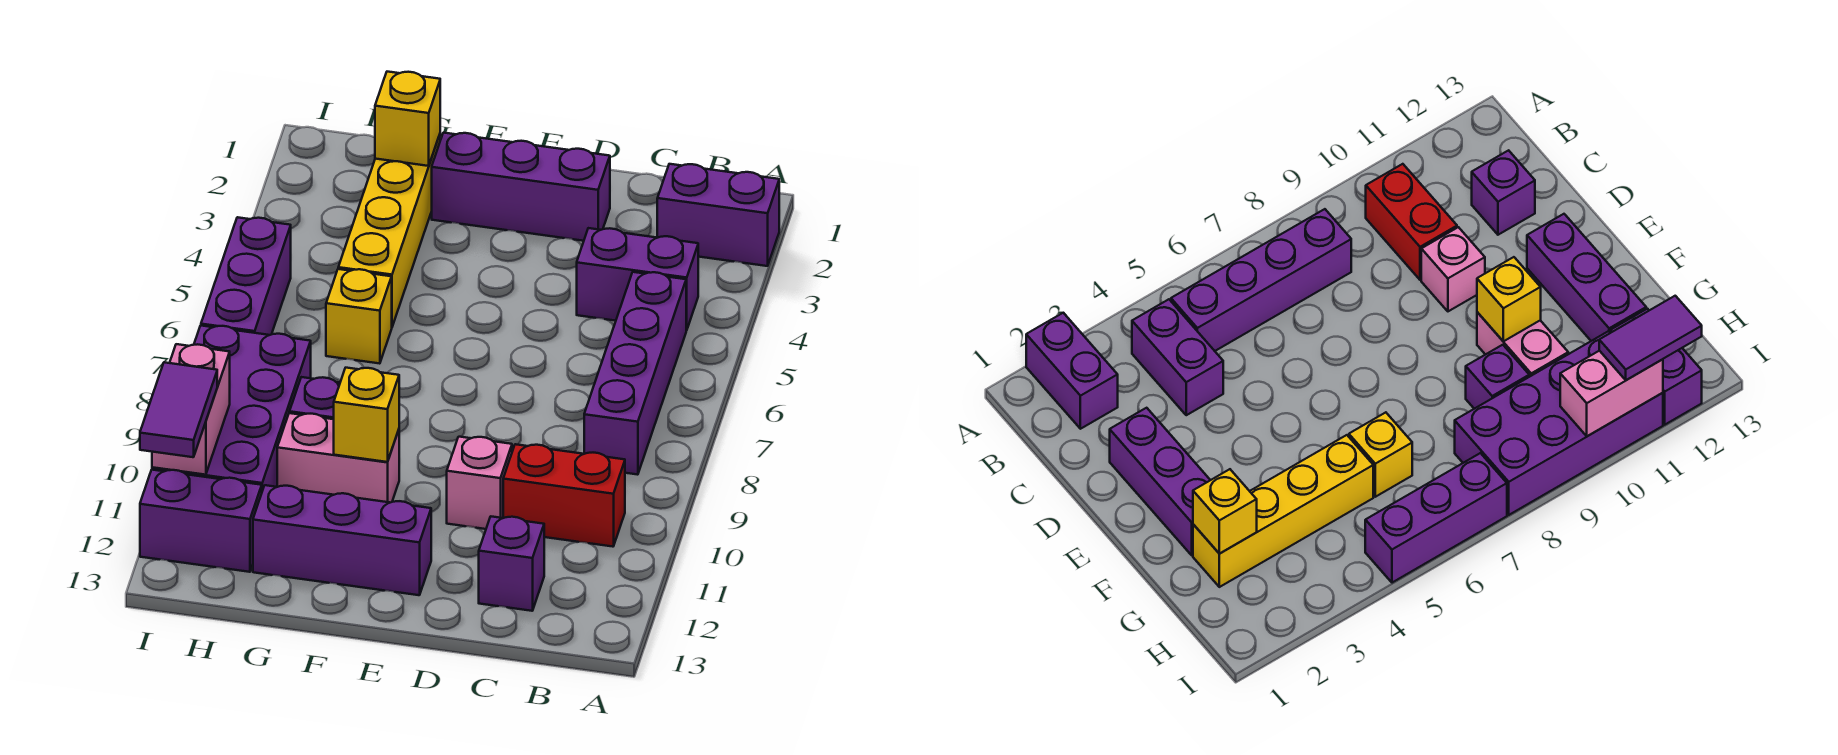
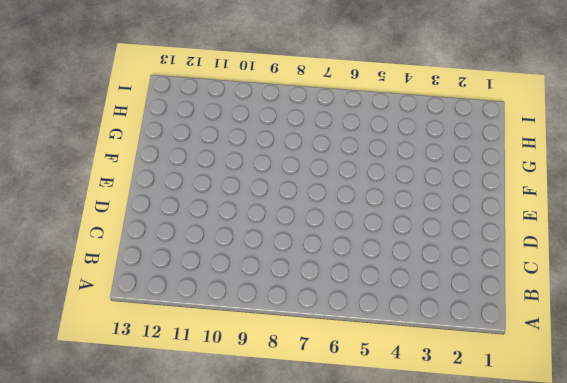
none -> purple 1x2 brick [657,164,779,266]
none -> purple 1x2 brick [577,228,698,330]
none -> purple 1x4 brick [584,272,686,475]

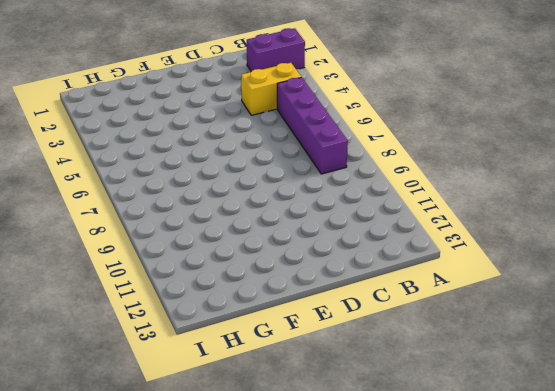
yellow 1x2 brick [241,63,301,115] -> purple 1x2 brick [577,228,698,330]
none -> red 1x2 brick [503,444,625,547]
none -> purple 1x1 brick [479,517,544,611]
none -> purple 1x3 brick [432,133,610,241]

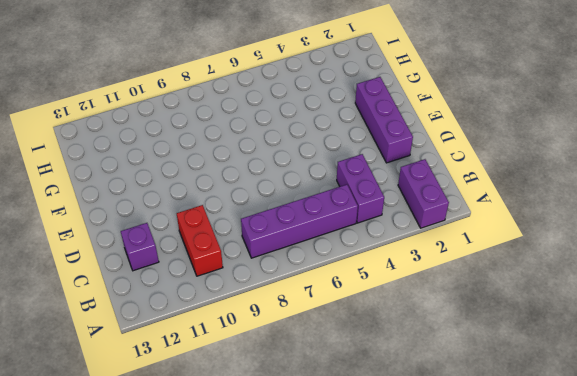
none -> pink 1x1 brick [447,437,512,529]
none -> purple 1x3 brick [253,485,431,595]
none -> pink 1x2 brick [277,413,399,503]

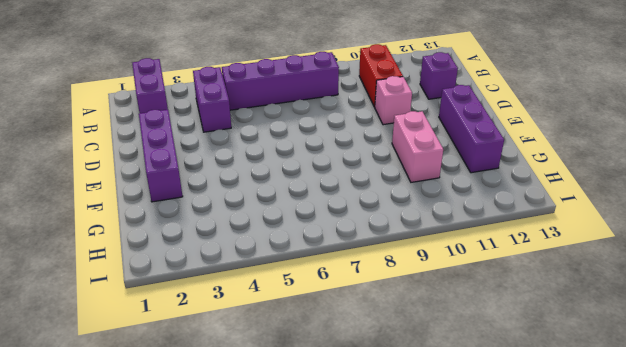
none -> yellow 1x4 brick [338,135,440,327]
none -> yellow 1x1 brick [326,269,392,364]
none -> purple 1x1 brick [289,377,340,419]

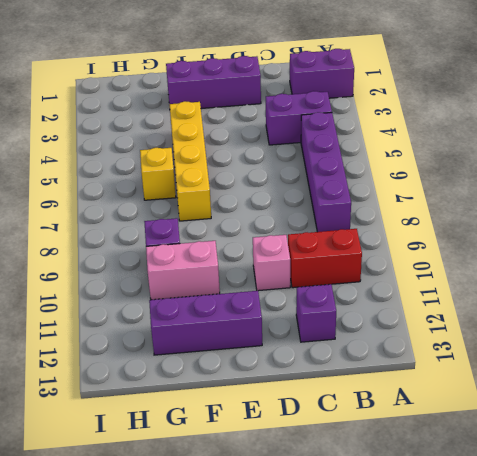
yellow 1x4 brick [169,101,211,221] -> yellow 1x4 brick moved to [338,135,440,327]
none -> purple 2x4 brick [152,326,311,491]
none -> purple 1x2 brick [140,470,262,572]
none -> purple 1x3 brick [201,217,291,335]

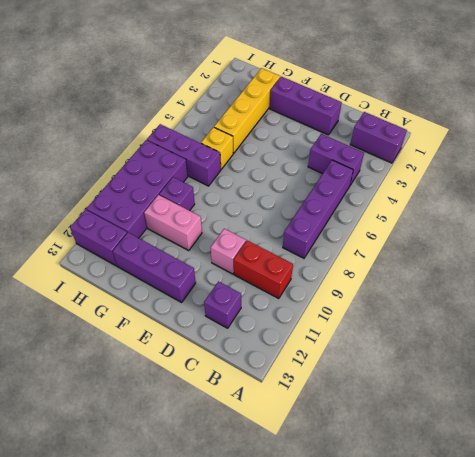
purple 1x3 brick [147,124,221,186] -> purple 1x3 brick turned to [201,217,291,335]
none -> yellow 1x1 brick [334,368,399,462]
none -> yellow 1x1 brick [375,72,440,166]
none -> pink 1x2 brick [152,344,230,475]

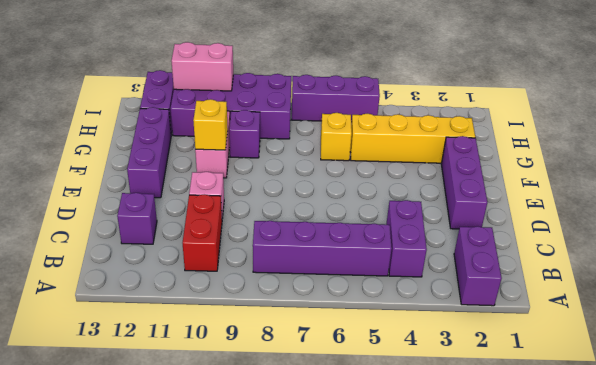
none -> yellow 1x1 brick [375,72,440,166]
none -> purple 1x2 tile [140,362,217,457]

